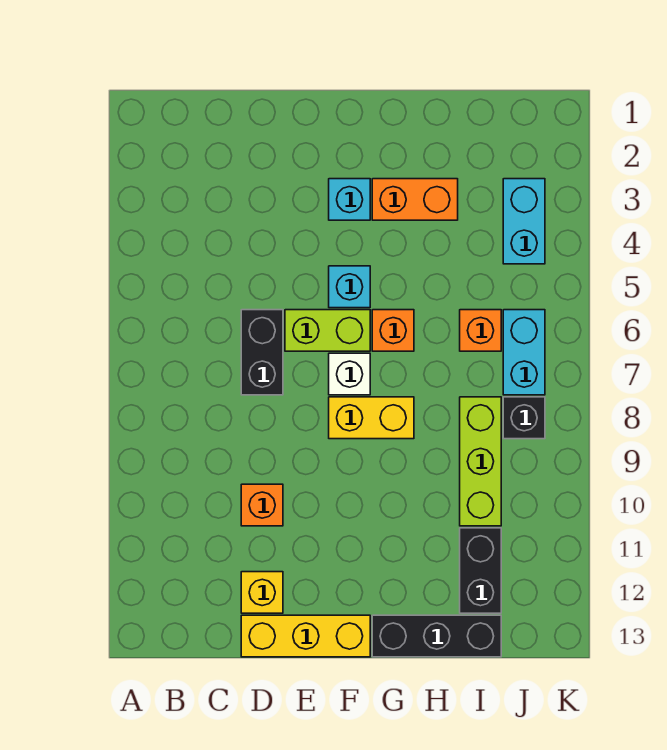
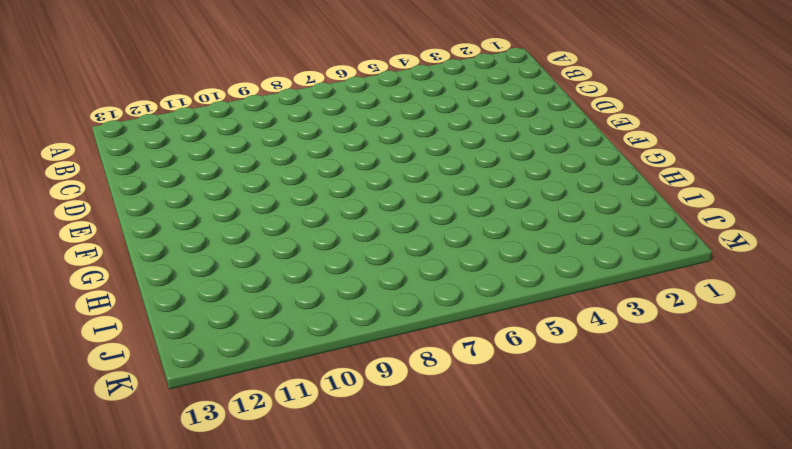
none -> black 1x2 brick [241,310,283,395]
none -> orange 1x1 brick [241,484,283,526]
none -> yellow 1x1 brick [241,572,283,613]

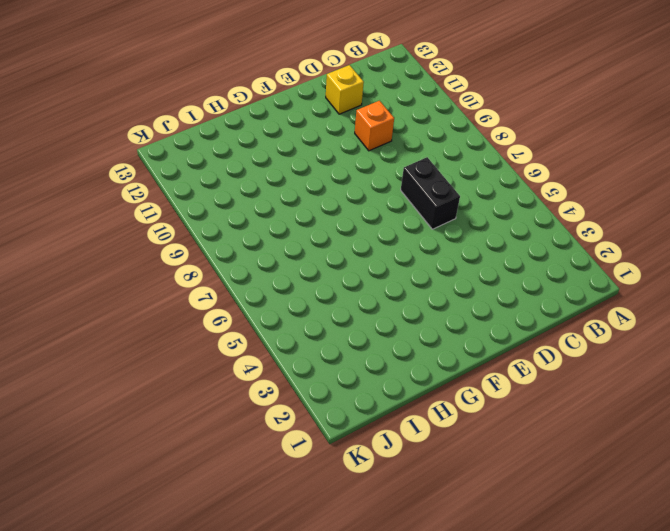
none -> yellow 1x3 brick [241,615,370,657]
none -> lime 1x2 brick [285,310,370,351]
none -> cyan 1x1 brick [329,179,370,220]

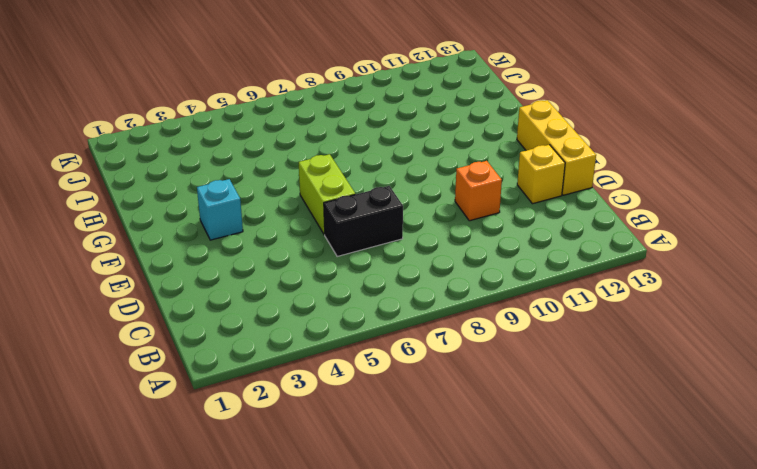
none -> cyan 1x1 brick [329,266,370,308]
none -> white 1x1 brick [329,353,370,395]
none -> yellow 1x2 brick [329,397,414,439]

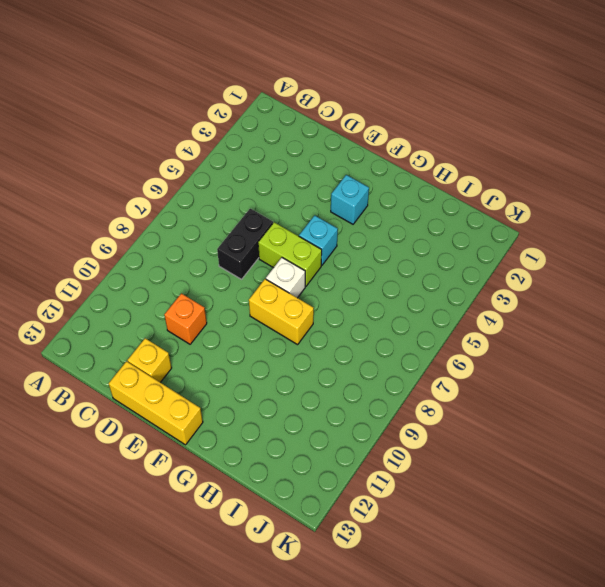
none -> orange 1x2 brick [372,179,458,220]
none -> orange 1x1 brick [372,310,414,351]
none -> black 1x3 brick [372,615,501,657]

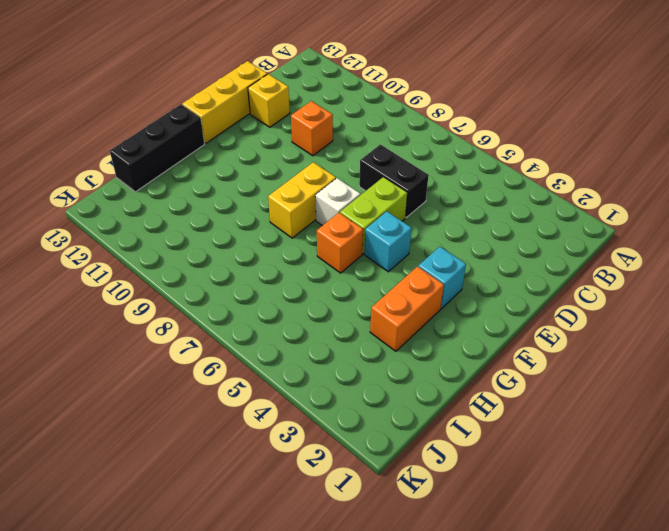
none -> orange 1x1 brick [460,310,501,351]
none -> lime 1x3 brick [460,397,501,526]
none -> black 1x2 brick [460,528,501,613]

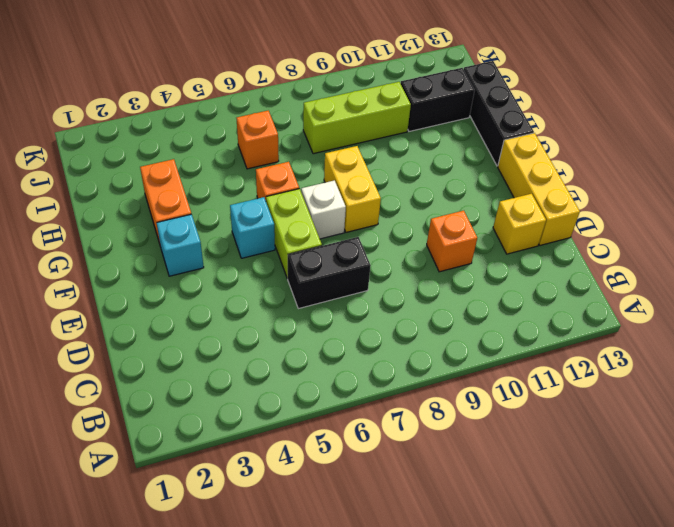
none -> cyan 1x2 brick [503,179,545,264]
none -> cyan 1x2 brick [503,310,545,395]
none -> black 1x1 brick [503,397,545,439]

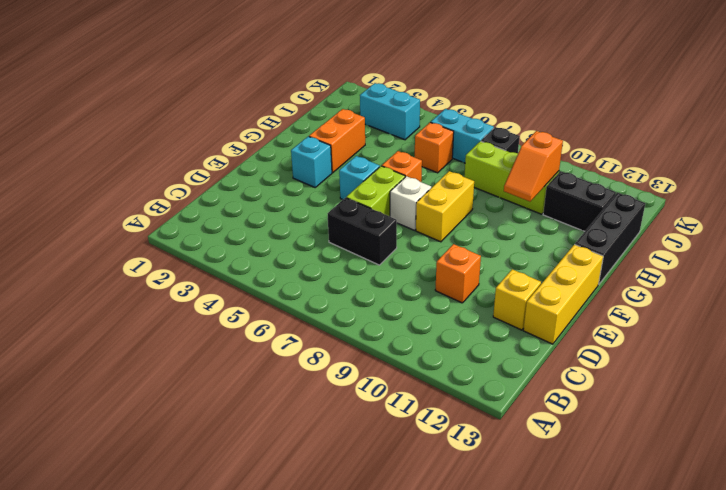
orange 1x2 slope [504,131,563,201] -> none

